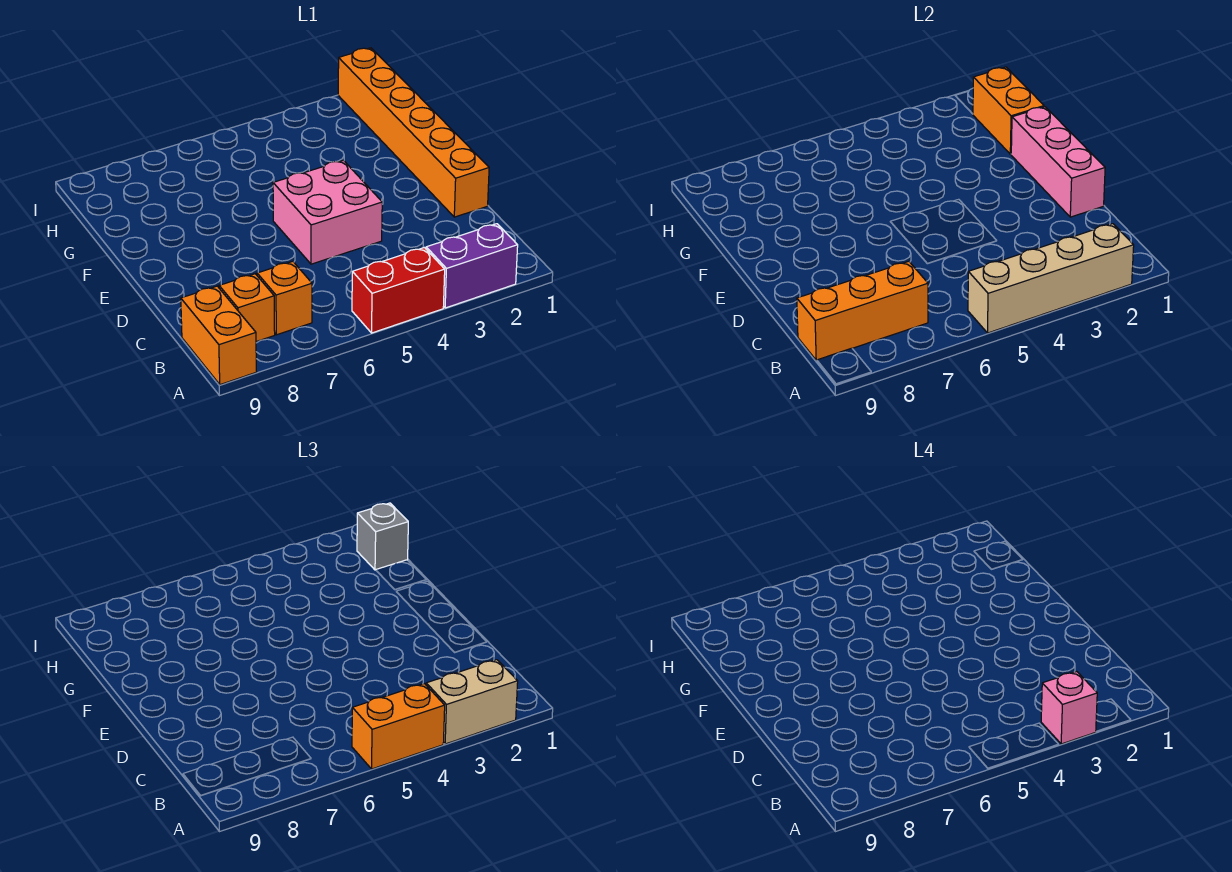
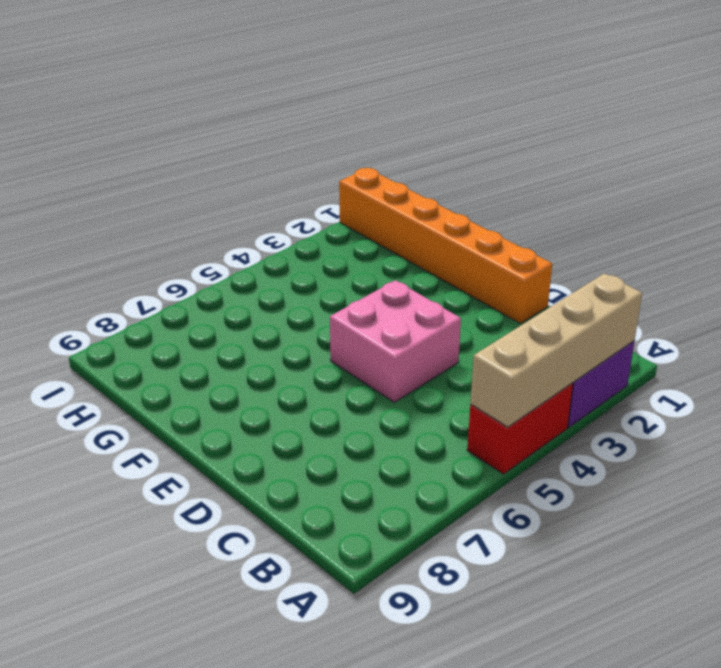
none -> orange 1x2 brick [181,286,256,385]
none -> orange 1x1 brick [257,261,312,335]
none -> orange 1x1 brick [219,274,275,342]

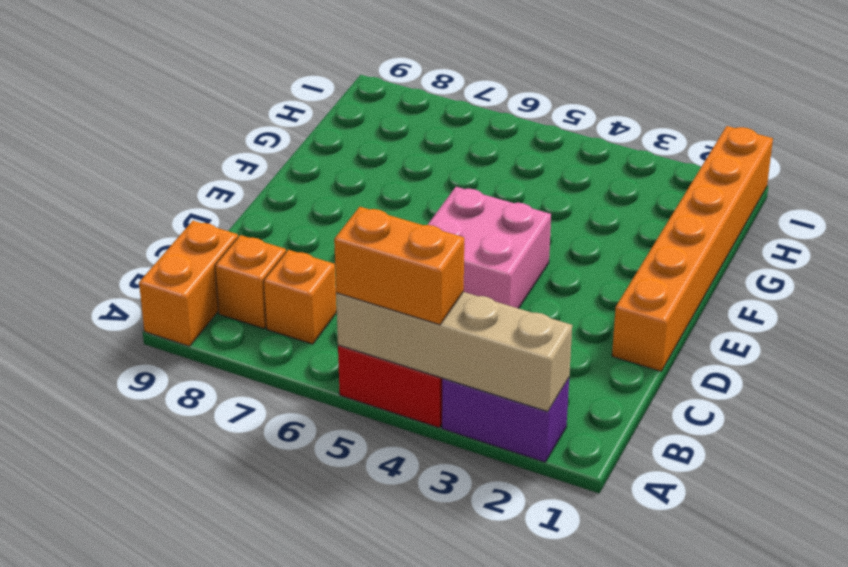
none -> orange 1x3 brick [797,261,928,360]
none -> pink 1x3 brick [1011,107,1105,217]
none -> orange 1x2 brick [973,67,1044,154]

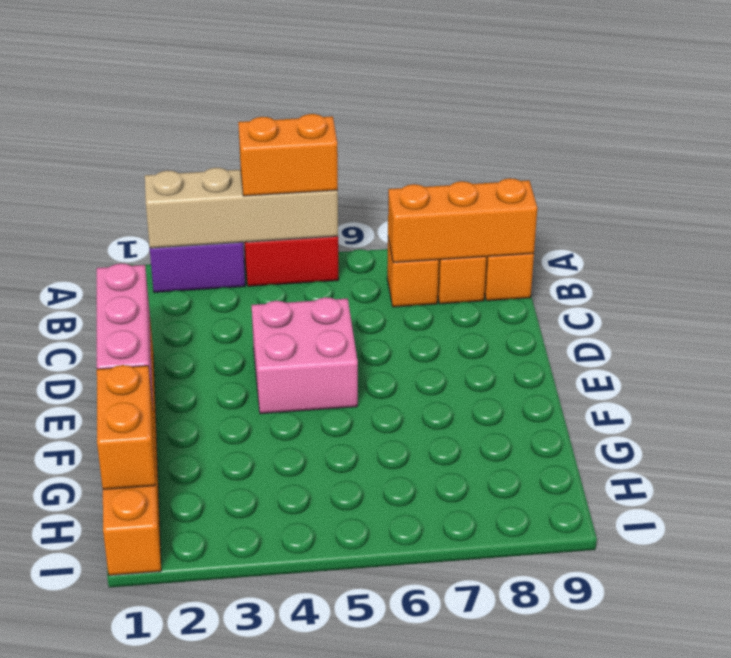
none -> tan 1x2 brick [426,660,518,744]
none -> grey 1x1 brick [357,503,408,570]
none -> pink 1x1 brick [1041,672,1097,744]

